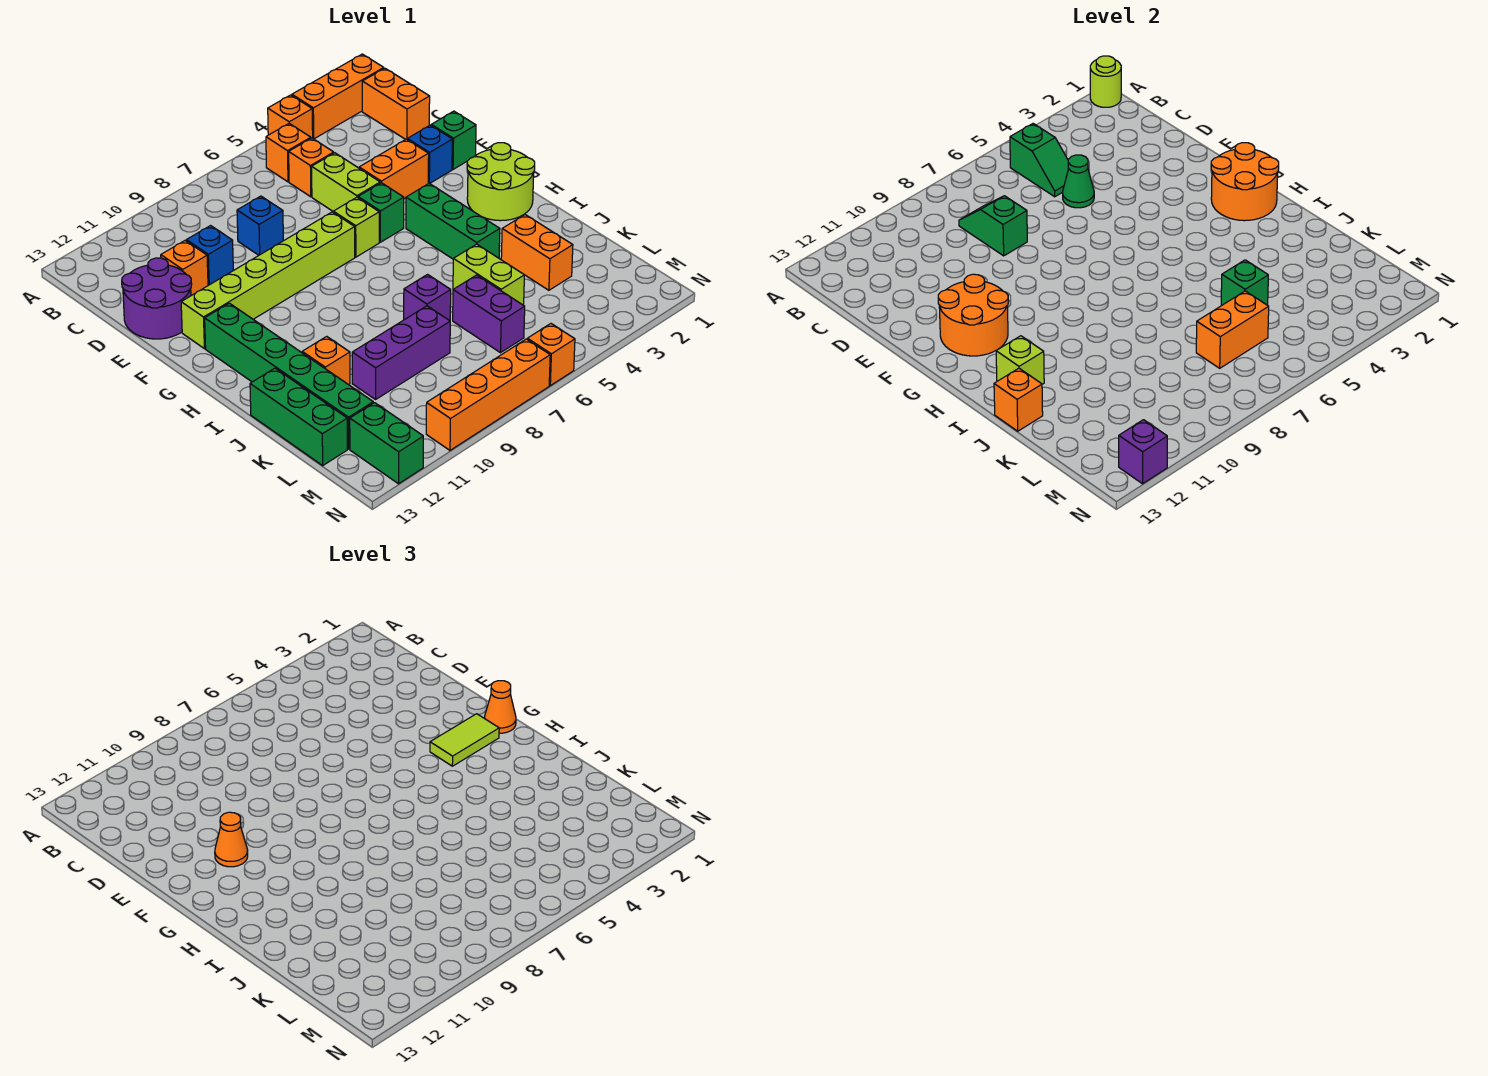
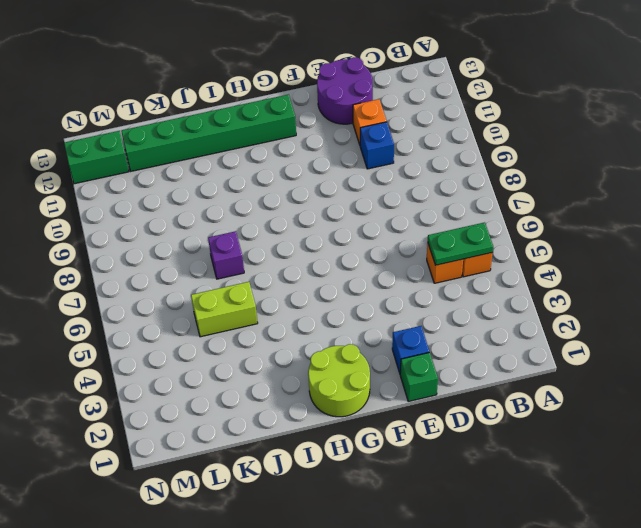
green 1x2 plate [428,222,493,265] -> green 1x2 slope [1010,124,1069,197]
none -> orange 1x3 brick [292,54,384,139]
none -> orange 1x1 brick [268,95,313,138]
none -> orange 1x2 brick [362,68,430,139]
none -> lime 1x2 brick [312,153,380,211]

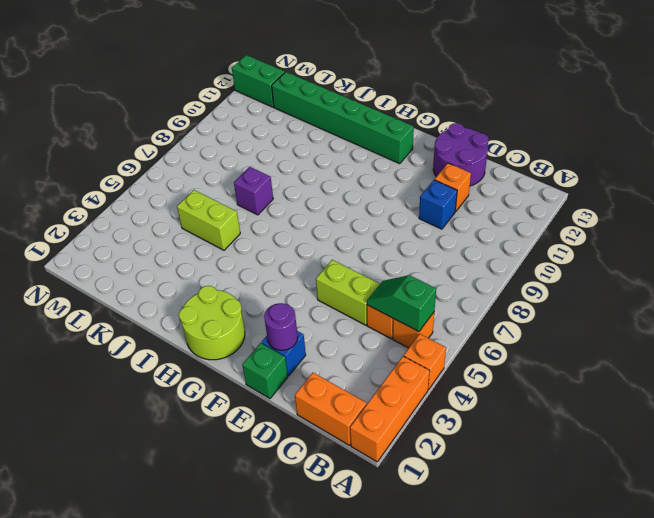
purple 1x1 round brick [264,303,298,350] -> none
none -> blue 1x1 brick [237,196,283,255]
none -> orange 1x2 brick [359,139,429,199]
none -> green 1x1 brick [358,183,404,242]
none -> lime 1x1 brick [333,197,379,257]

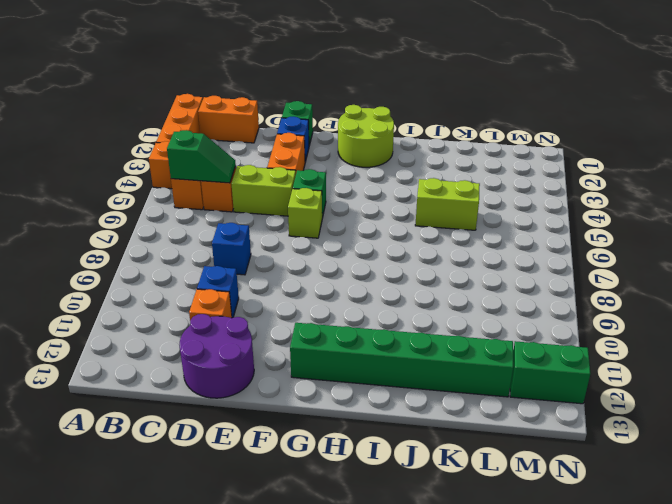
none -> lime 1x6 brick [181,212,355,349]
none -> green 1x3 brick [406,183,500,259]
none -> orange 1x2 brick [501,215,573,290]
none -> purple 1x1 brick [404,275,451,321]

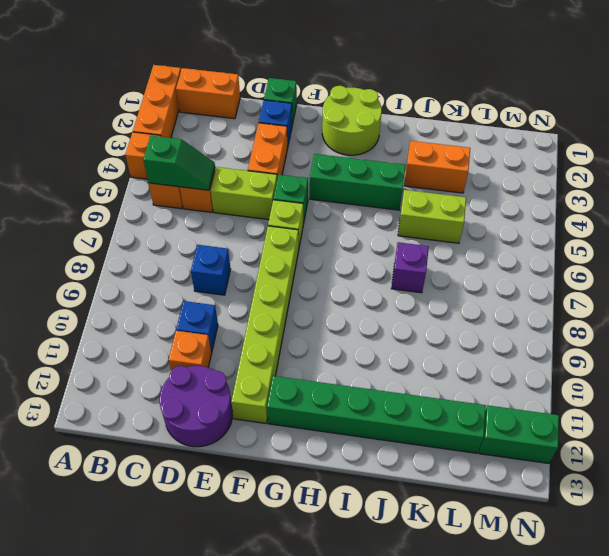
none -> orange 1x1 brick [302,336,350,385]
none -> green 1x3 brick [250,368,347,465]
none -> purple 1x2 brick [453,275,525,353]
none -> purple 1x3 brick [352,306,450,399]

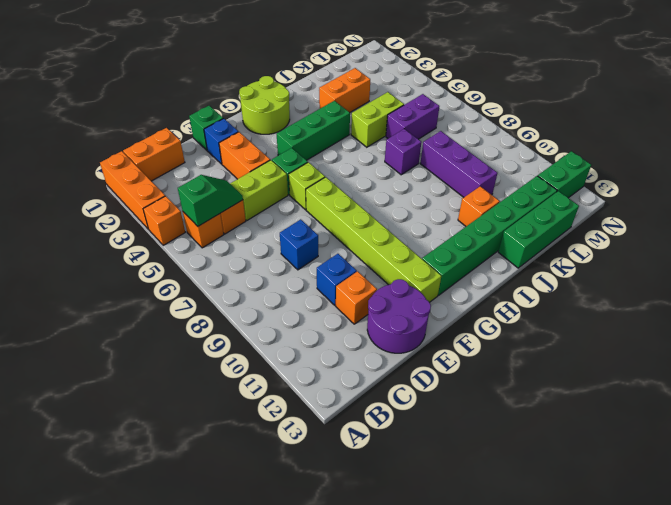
none -> orange 1x1 brick [527,324,575,386]
none -> orange 1x4 brick [426,339,550,450]
none -> lime 1x1 round brick [1090,56,1121,107]
none -> green 1x2 slope [959,196,1027,256]

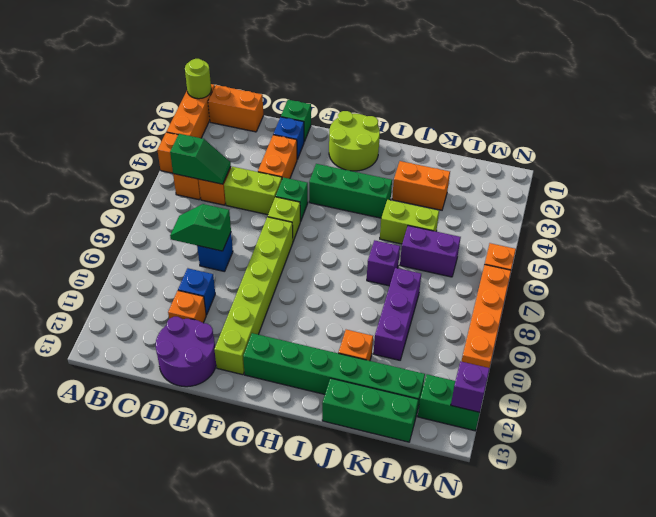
none -> green 1x1 cone [1063,155,1094,208]
none -> orange 2x2 round brick [938,274,1008,356]
none -> orange 2x2 round brick [1211,143,1279,221]
none -> lime 1x1 brick [996,336,1044,384]

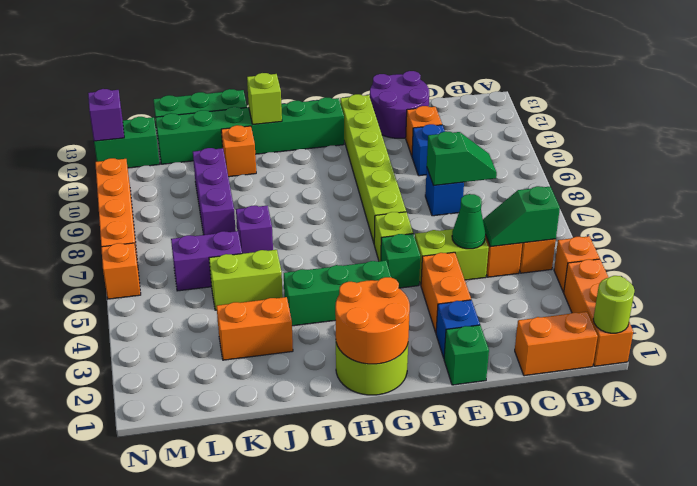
none -> orange 2x2 round brick [938,274,1008,356]
none -> orange 1x1 brick [994,368,1043,431]
none -> green 1x1 brick [1221,260,1268,306]
none -> orange 1x2 brick [1196,291,1269,368]

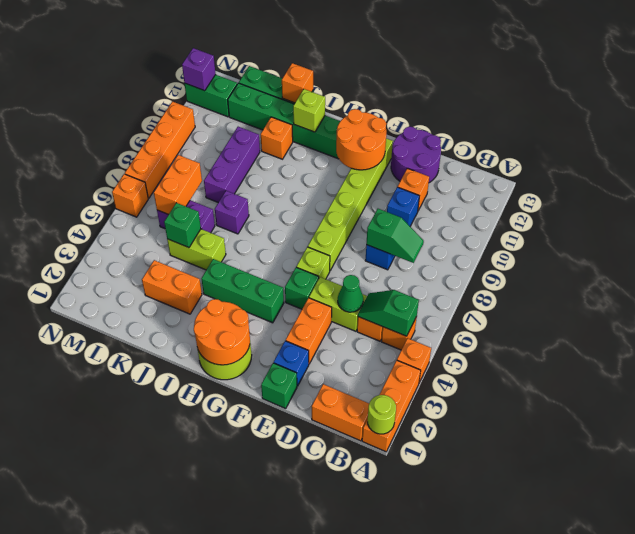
none -> orange 1x1 cone [215,812,248,867]
none -> orange 1x1 cone [485,681,516,733]
none -> lime 1x2 tile [430,714,499,766]

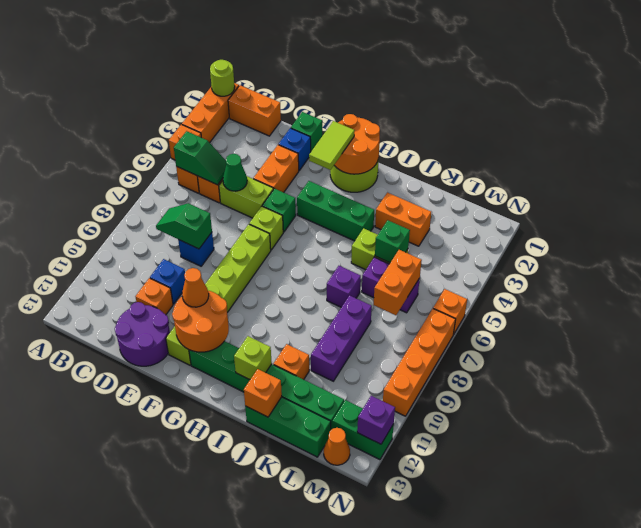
orange 1x1 cone [324,428,350,465] -> orange 1x1 cone moved to [485,681,516,733]

